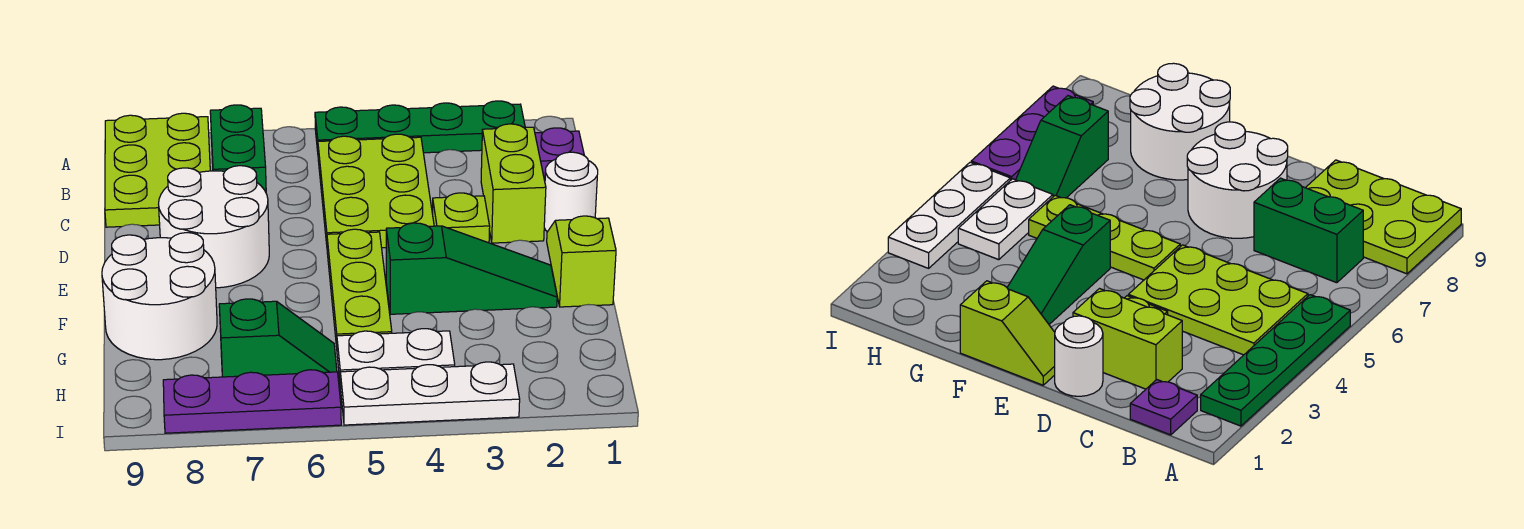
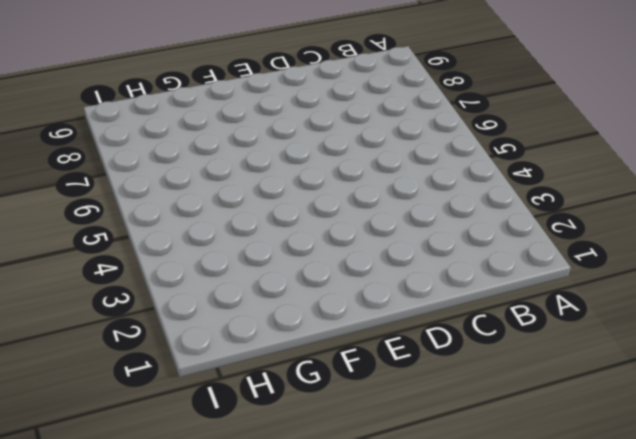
none -> green 1x4 plate [315,101,525,153]
none -> lime 2x3 plate [105,113,210,227]
none -> purple 1x1 plate [535,128,584,178]

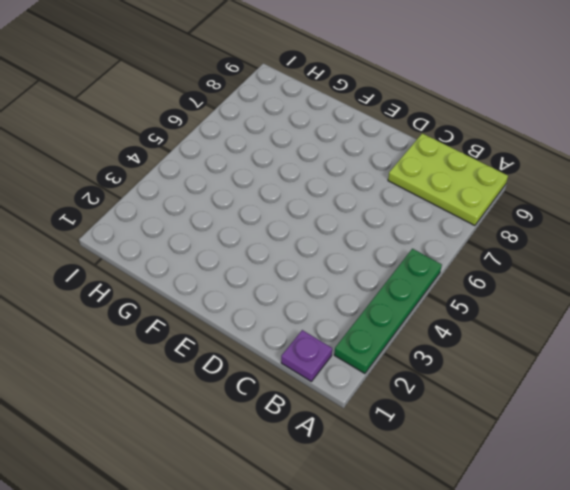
none -> lime 2x3 plate [318,134,434,248]
none -> green 1x2 brick [210,105,266,192]
none -> lime 1x2 brick [481,124,546,243]

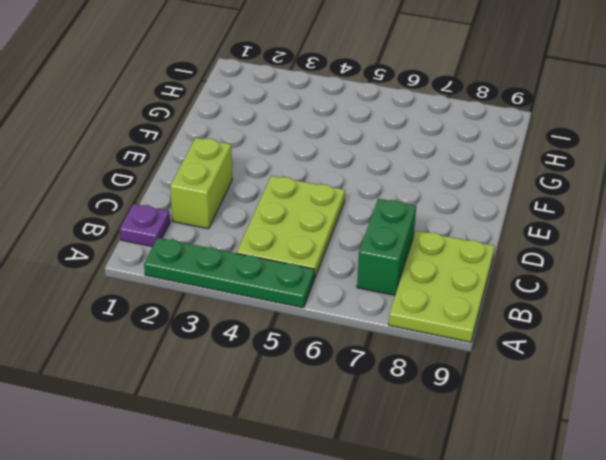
none -> white 1x1 round brick [544,152,598,232]
none -> lime 1x1 plate [433,193,490,243]
none -> white 2x2 round brick [159,166,269,288]

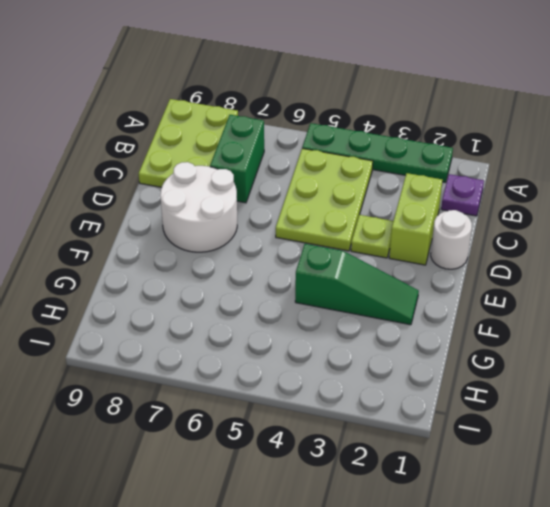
none -> lime 1x2 slope [547,216,616,307]
none -> lime 1x3 plate [327,229,392,347]
none -> white 2x2 round brick [102,233,217,360]

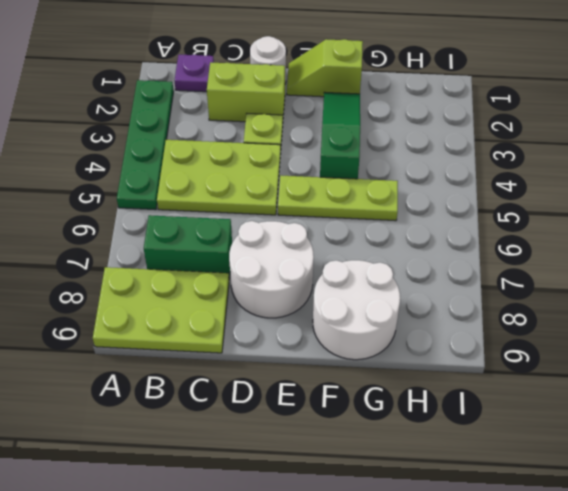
none -> white 1x2 plate [337,329,455,388]
none -> green 1x2 slope [219,299,337,377]
none -> white 1x3 plate [340,362,520,425]

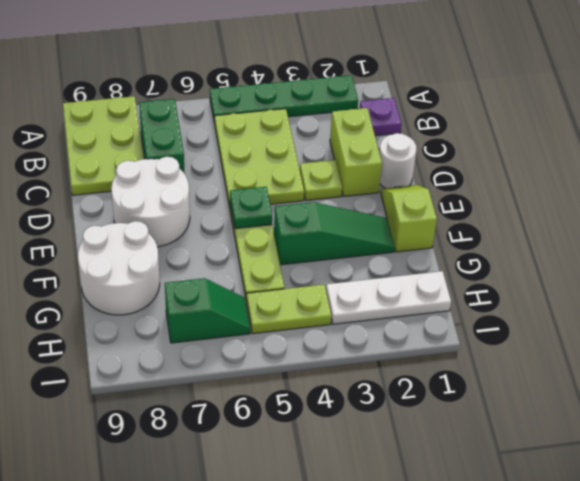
green 1x1 plate [230,187,272,229] -> none
white 1x3 plate [326,271,451,324] -> white 1x3 plate moved to [340,362,520,425]
lime 1x2 plate [247,285,331,334] -> white 1x2 plate [337,329,455,388]
none -> purple 1x3 plate [163,370,341,433]

